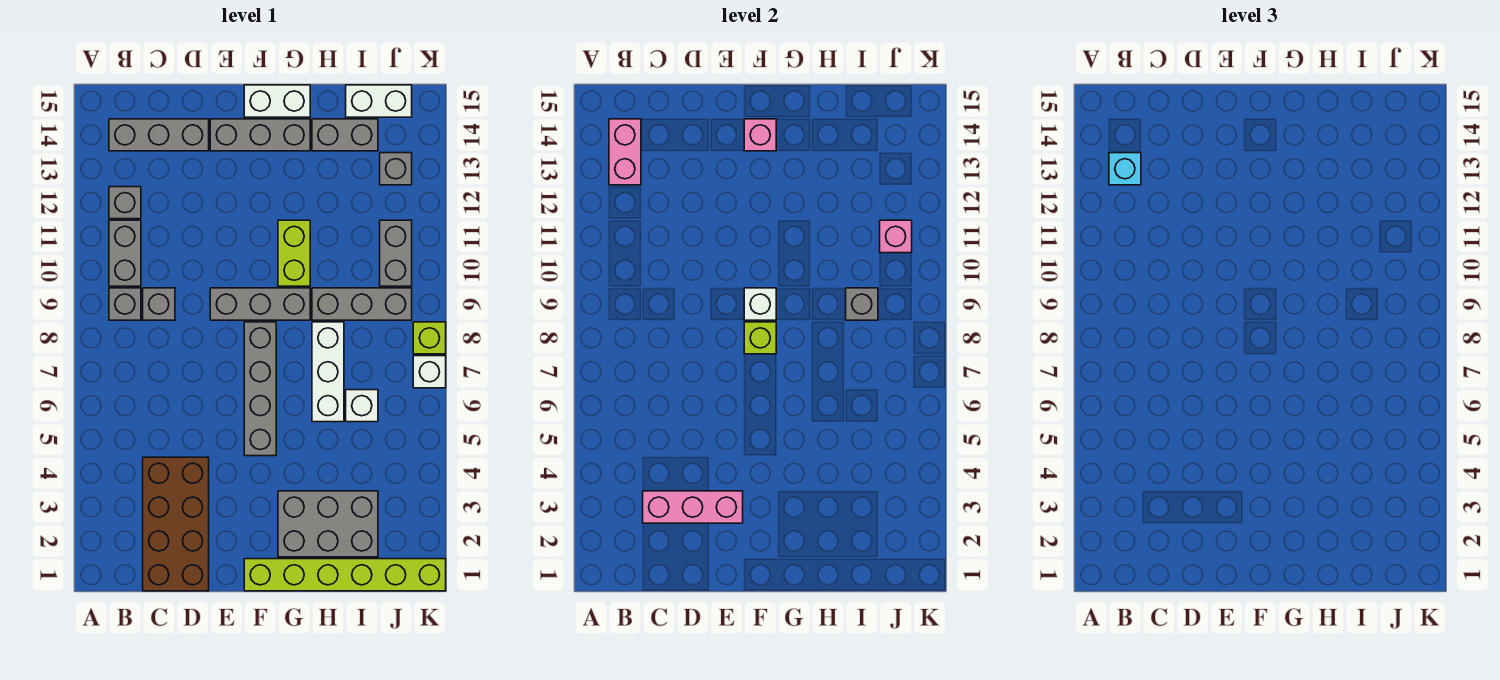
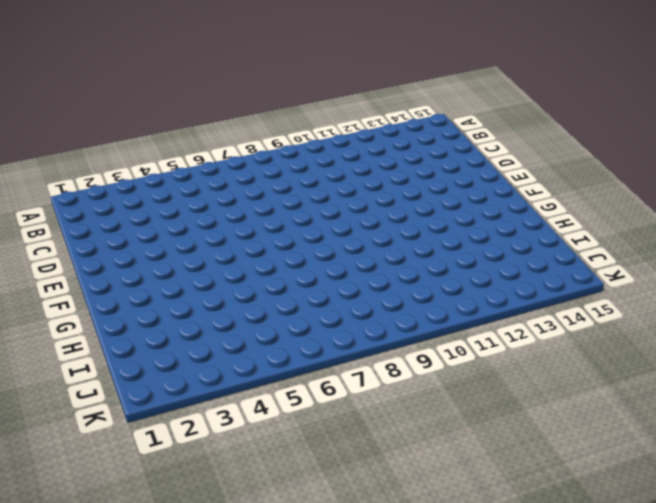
none -> grey 1x1 brick [109,288,141,320]
none -> grey 1x2 brick [109,220,141,286]
none -> grey 1x1 brick [109,187,141,219]
none -> grey 1x3 brick [109,119,209,151]

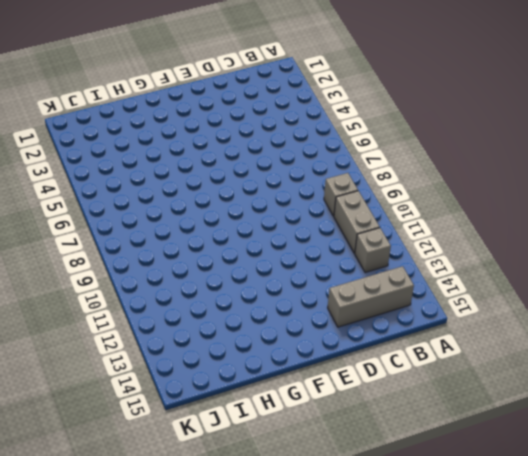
none -> brown 2x4 brick [143,457,209,591]
none -> grey 1x1 brick [143,288,175,320]
none -> grey 1x3 brick [210,288,310,320]
none -> grey 1x3 brick [210,119,310,151]

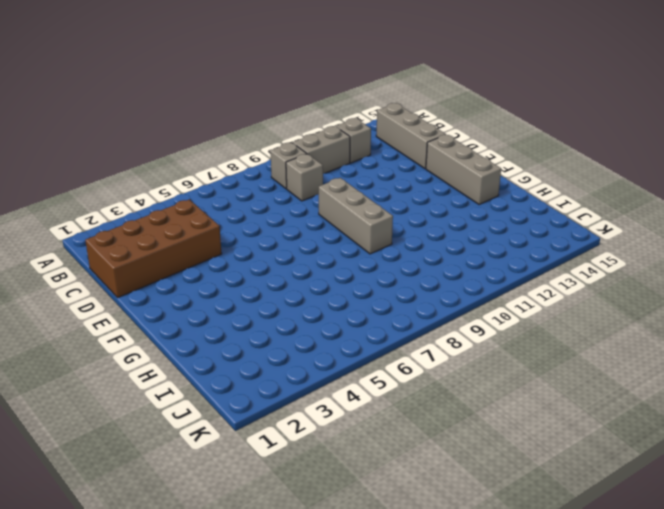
none -> lime 1x6 brick [244,559,446,591]
none -> grey 1x4 brick [244,322,276,456]
none -> white 1x2 brick [244,85,310,117]
none -> grey 2x3 brick [278,491,378,557]

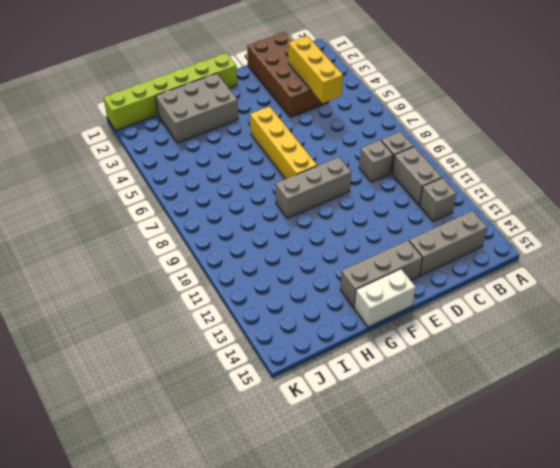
yellow 1x3 brick [288,36,343,103] -> pink 1x3 brick [643,491,743,523]
yellow 1x4 brick [250,106,317,179] -> grey 1x4 brick [244,322,276,456]
none -> lime 1x2 brick [278,220,310,286]
none -> white 1x3 brick [312,322,344,422]
none -> grey 1x3 brick [312,288,412,320]
none -> grey 1x2 brick [312,119,378,151]

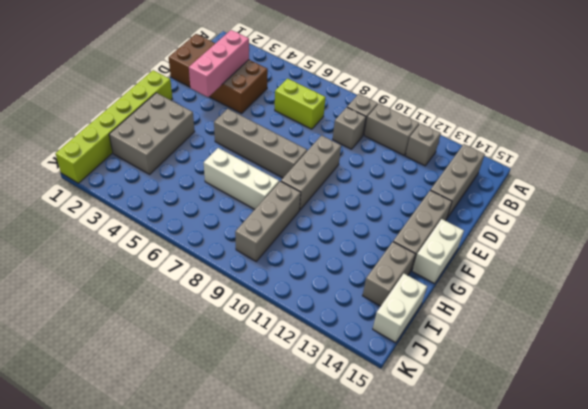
lime 1x2 brick [275,79,326,129] -> lime 1x2 brick moved to [278,220,310,286]
none -> white 1x1 brick [346,390,378,422]
none -> grey 1x2 brick [380,220,412,286]
none -> grey 1x1 brick [380,153,412,185]
none -> white 1x1 brick [413,356,446,388]

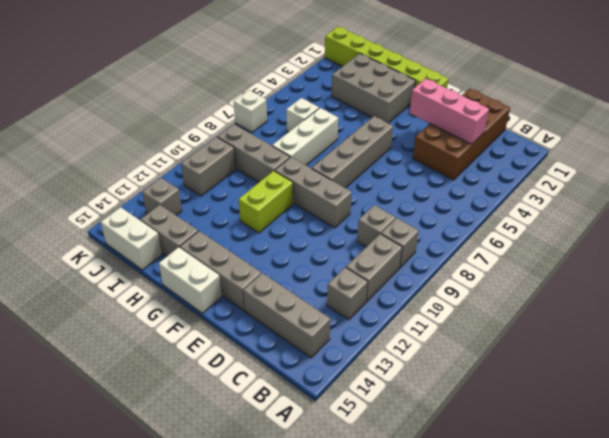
none -> lime 1x1 brick [413,322,446,354]
none -> pink 1x2 brick [609,119,641,185]
none -> lime 1x1 brick [744,322,776,354]
none -> white 1x1 brick [744,288,776,320]

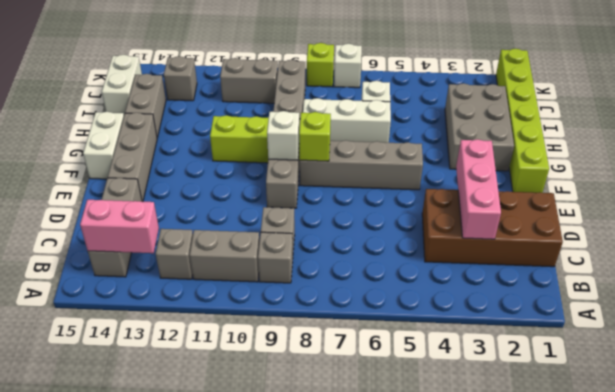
none -> pink 1x1 brick [744,119,776,151]
none -> grey 1x1 brick [846,288,878,320]
none -> pink 1x1 brick [880,220,912,253]
none -> cyan 1x1 brick [1109,153,1141,185]

